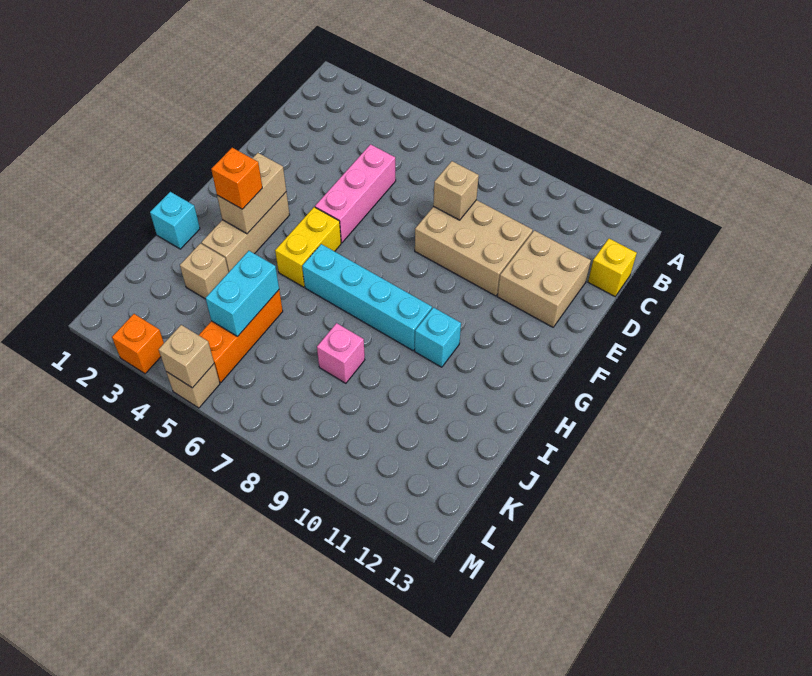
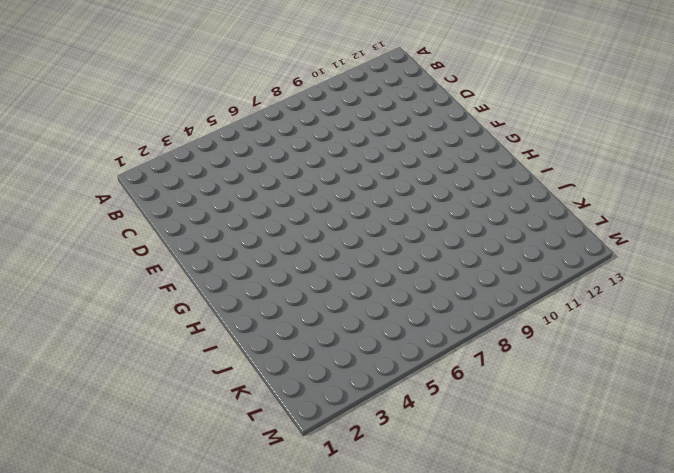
none -> yellow 1x1 brick [588,239,637,296]
none -> pink 1x3 brick [315,144,396,243]
none -> tan 2x3 brick [415,200,533,296]

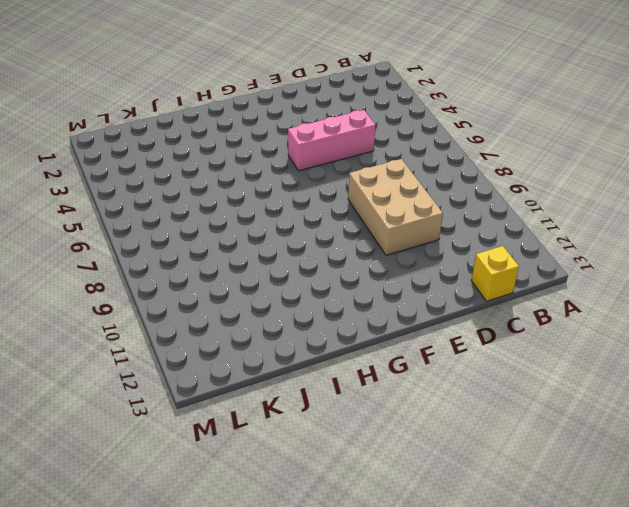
none -> tan 2x2 brick [497,230,591,327]
none -> tan 1x3 brick [201,192,290,272]
none -> yellow 1x2 brick [275,207,341,287]

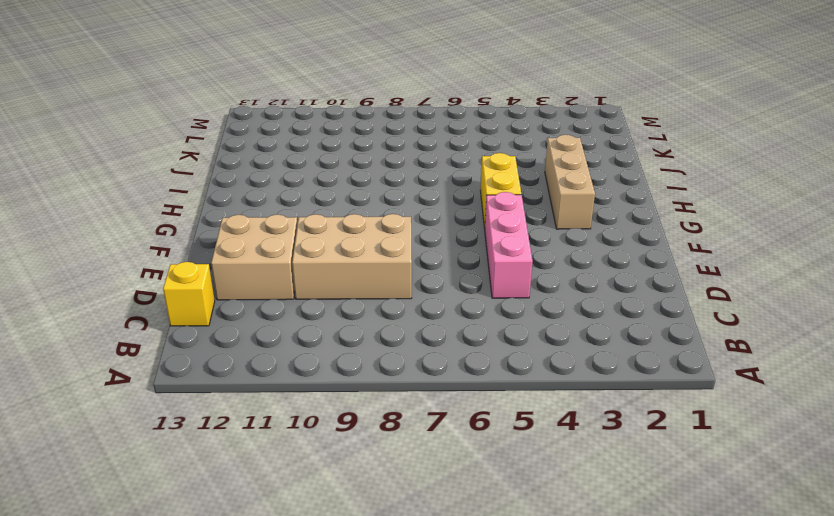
none -> cyan 1x4 brick [302,244,432,351]
none -> cyan 1x1 brick [415,307,461,367]
none -> cyan 1x1 brick [150,192,200,249]

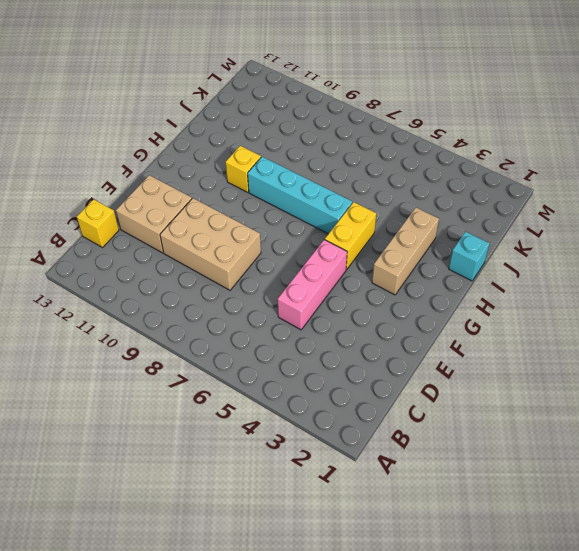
yellow 1x1 brick [226,146,261,192] -> cyan 1x1 brick [415,307,461,367]
none -> tan 1x1 brick [180,243,229,298]
none -> orange 1x3 brick [199,290,283,383]
none -> pink 1x1 brick [317,323,365,383]

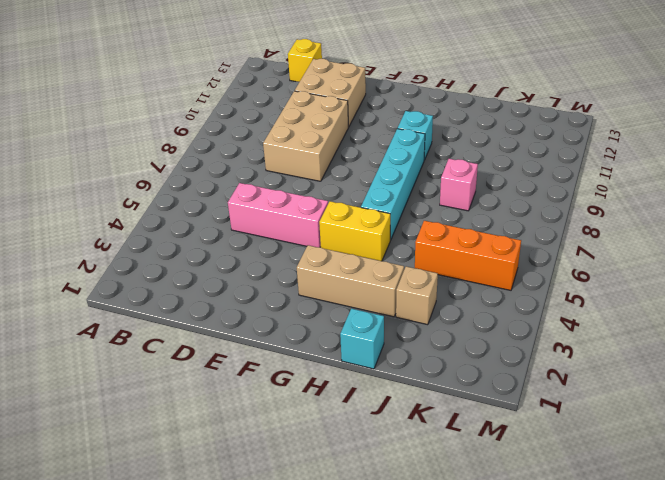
none -> orange 1x1 brick [112,314,164,374]
none -> tan 1x1 brick [166,364,220,408]
none -> tan 1x1 brick [433,161,479,220]

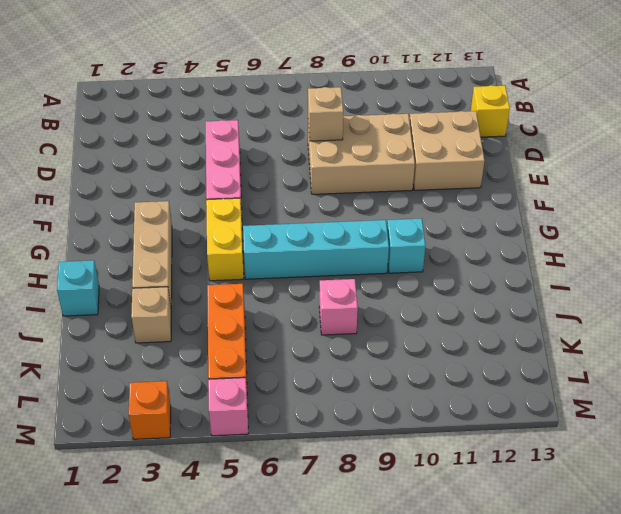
pink 1x1 brick [208,378,248,436] -> tan 1x1 brick [166,364,220,408]
none -> tan 1x2 brick [217,153,286,234]
none -> cyan 1x2 brick [205,251,279,337]
none -> tan 1x1 brick [159,325,214,388]

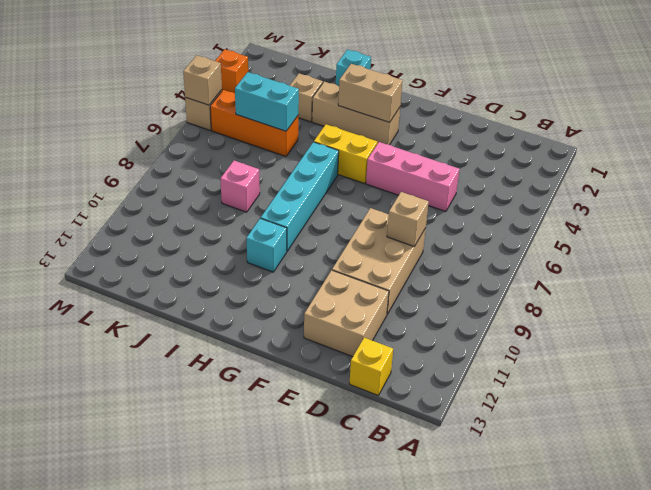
none -> orange 1x1 brick [211,148,262,209]

